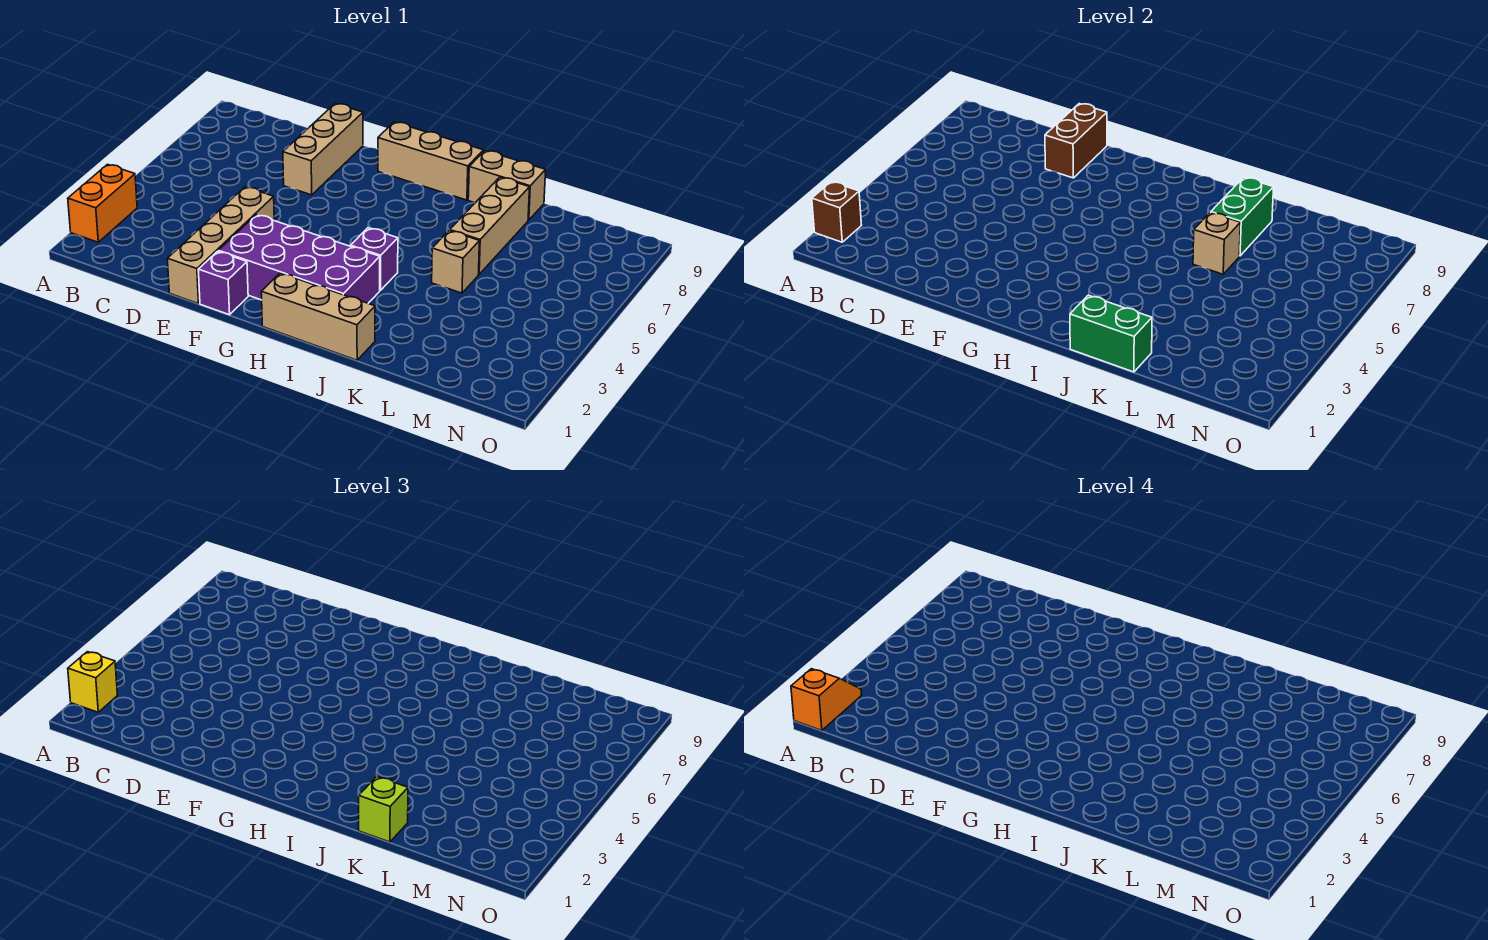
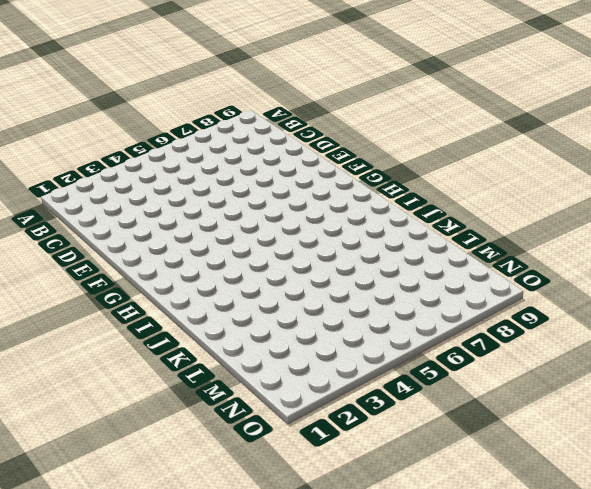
none -> orange 1x2 brick [68,164,137,242]
none -> tan 1x4 brick [167,187,274,304]
none -> tan 1x3 brick [283,104,363,195]

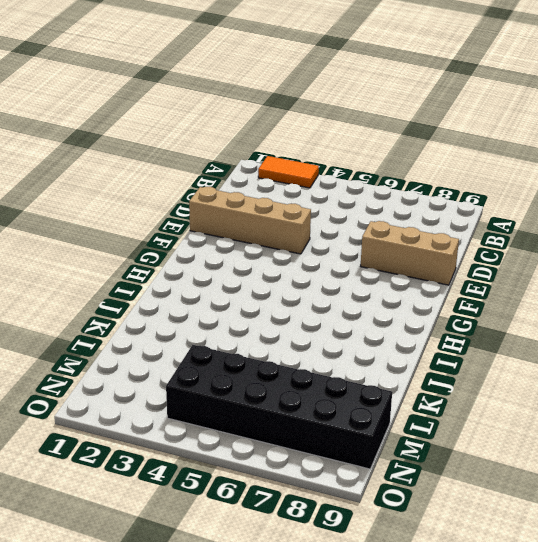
orange 1x2 tile [258,156,319,188] -> orange 1x2 brick [68,164,137,242]
black 2x6 brick [166,345,392,469] -> none
none -> purple 1x1 brick [198,251,248,315]
none -> purple 2x4 brick [218,215,380,303]
none -> tan 1x3 brick [378,122,483,200]

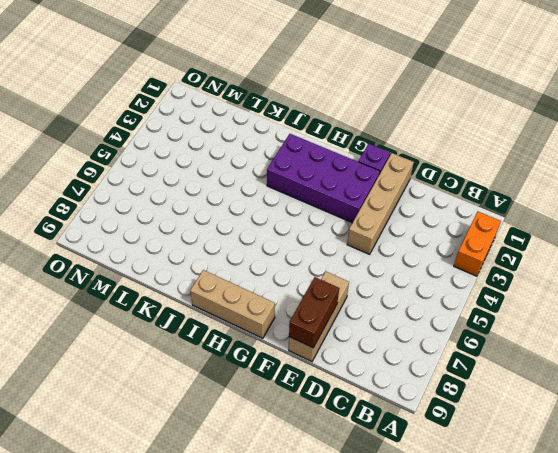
none -> tan 1x3 brick [261,273,375,360]
none -> purple 1x1 brick [350,228,398,290]
none -> tan 1x2 brick [468,151,546,220]

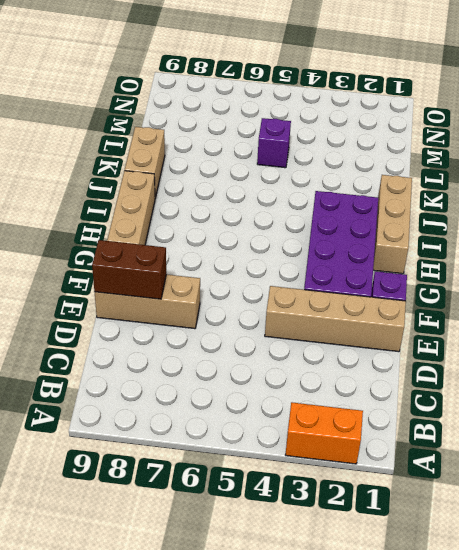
purple 1x1 brick [257,118,291,168] -> purple 1x1 brick moved to [350,228,398,290]
none -> tan 1x1 brick [432,231,479,293]
none -> tan 1x3 brick [450,177,530,274]
none -> brown 1x1 brick [812,182,862,242]

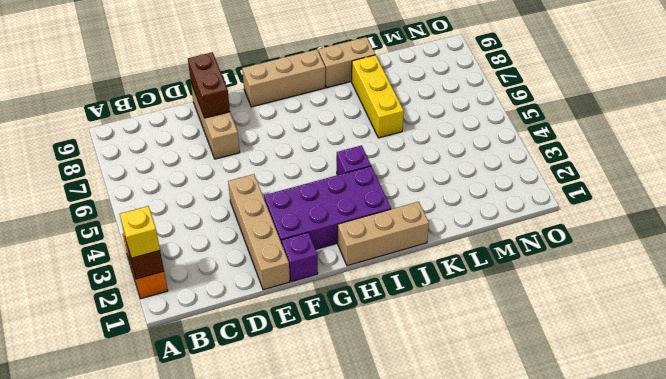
yellow 1x3 brick [352,55,404,138] -> tan 1x3 brick [450,177,530,274]
none -> tan 1x1 brick [432,231,479,293]
none -> green 1x2 brick [1070,295,1152,372]
none -> tan 1x1 brick [1193,213,1240,274]

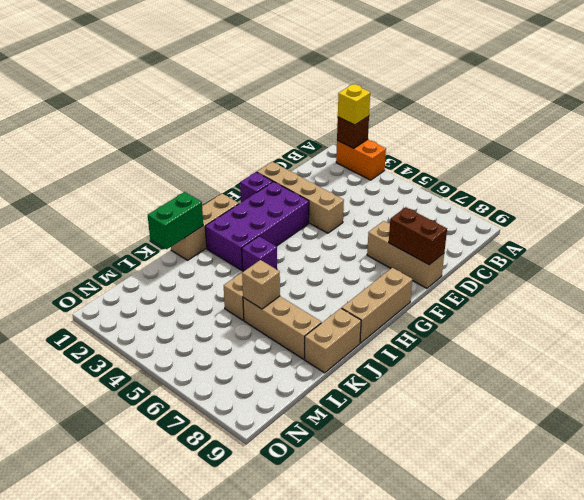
none -> green 1x2 brick [1211,177,1274,256]
none -> lime 1x1 brick [359,777,408,842]
none -> orange 1x2 slope [791,669,862,731]

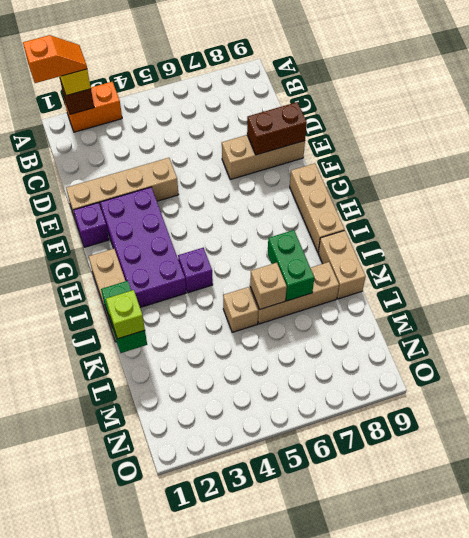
green 1x2 brick [268,230,314,301] -> green 1x2 brick turned to [1211,177,1274,256]

